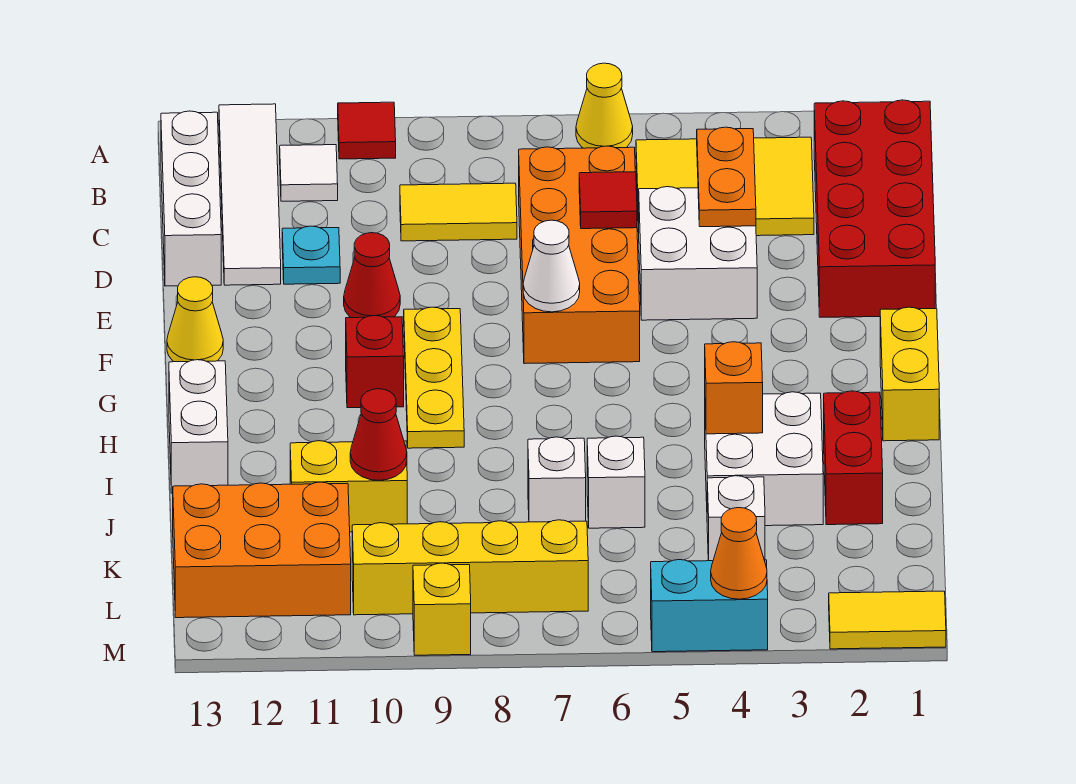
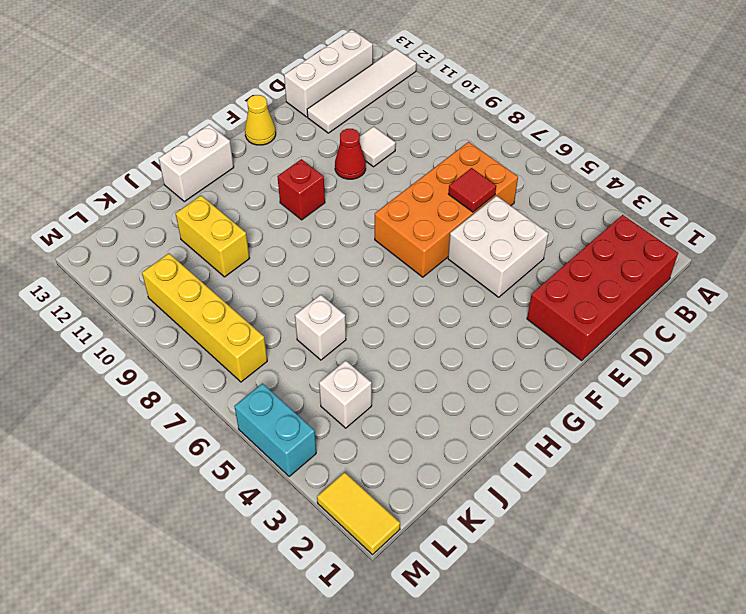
white 1x1 tile [360,126,396,167] -> white 1x1 tile moved to [280,145,338,201]
none -> yellow 1x1 cone [576,63,633,148]
none -> red 1x1 tile [338,102,396,159]
none -> yellow 2x3 tile [636,137,814,236]
none -> yellow 1x2 tile [400,183,517,241]

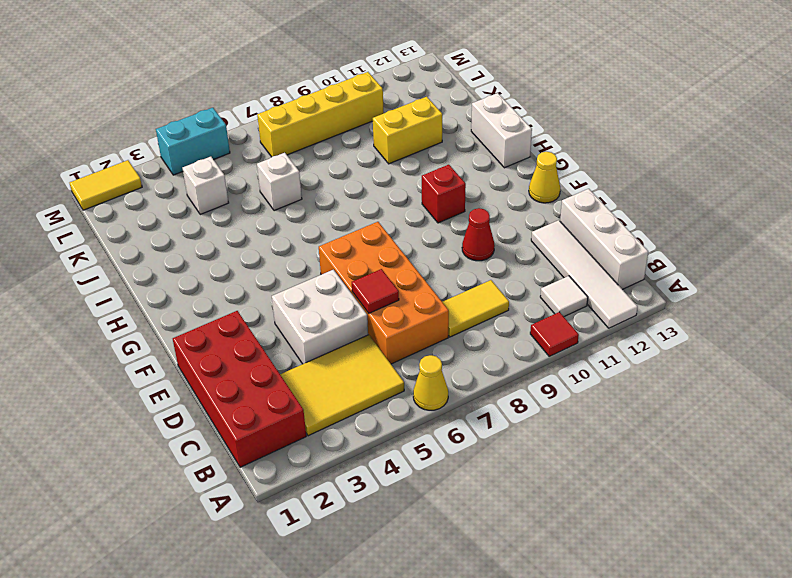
none -> cyan 1x1 plate [282,226,340,284]
none -> yellow 1x3 plate [404,307,464,448]
none -> yellow 1x2 brick [880,307,939,441]
none -> red 1x2 brick [824,391,883,525]

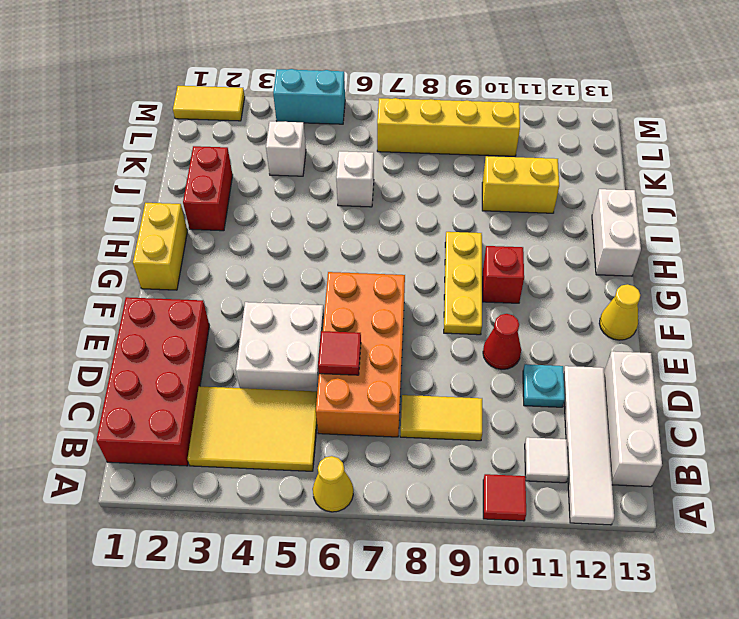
none -> white 2x2 brick [705,392,823,526]
none -> white 1x1 brick [528,437,586,522]
none -> orange 2x3 brick [173,482,351,618]
none -> yellow 1x1 brick [413,563,471,655]

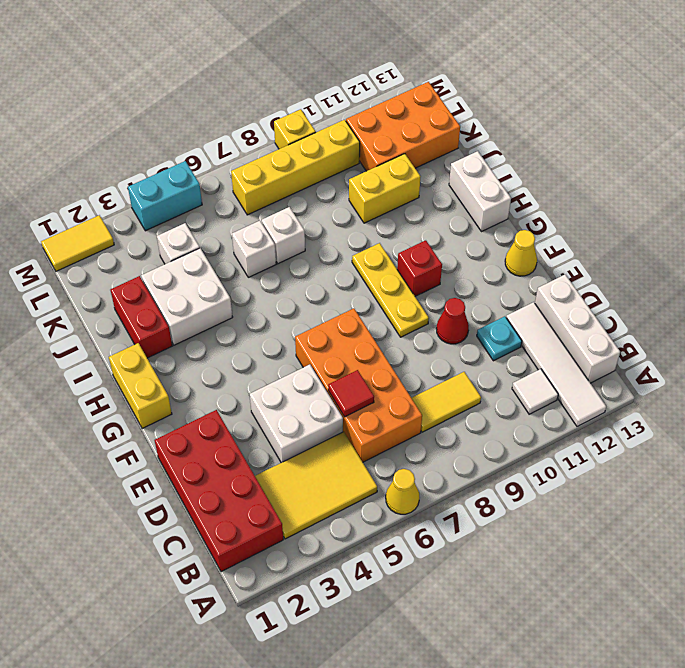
none -> red 1x1 tile [338,102,396,159]
none -> orange 1x2 plate [697,127,756,227]
none -> white 1x1 cone [523,220,580,312]
none -> orange 1x1 brick [705,342,763,434]

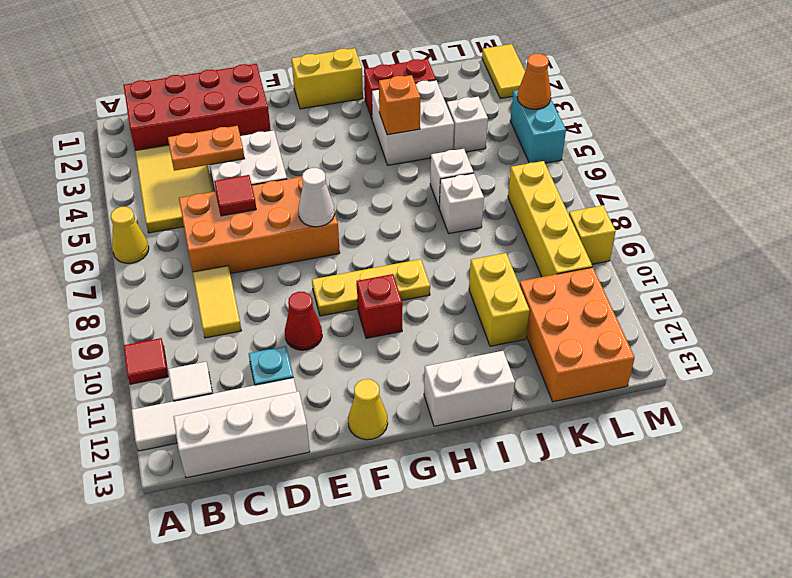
none -> red 1x1 cone [350,389,407,480]

